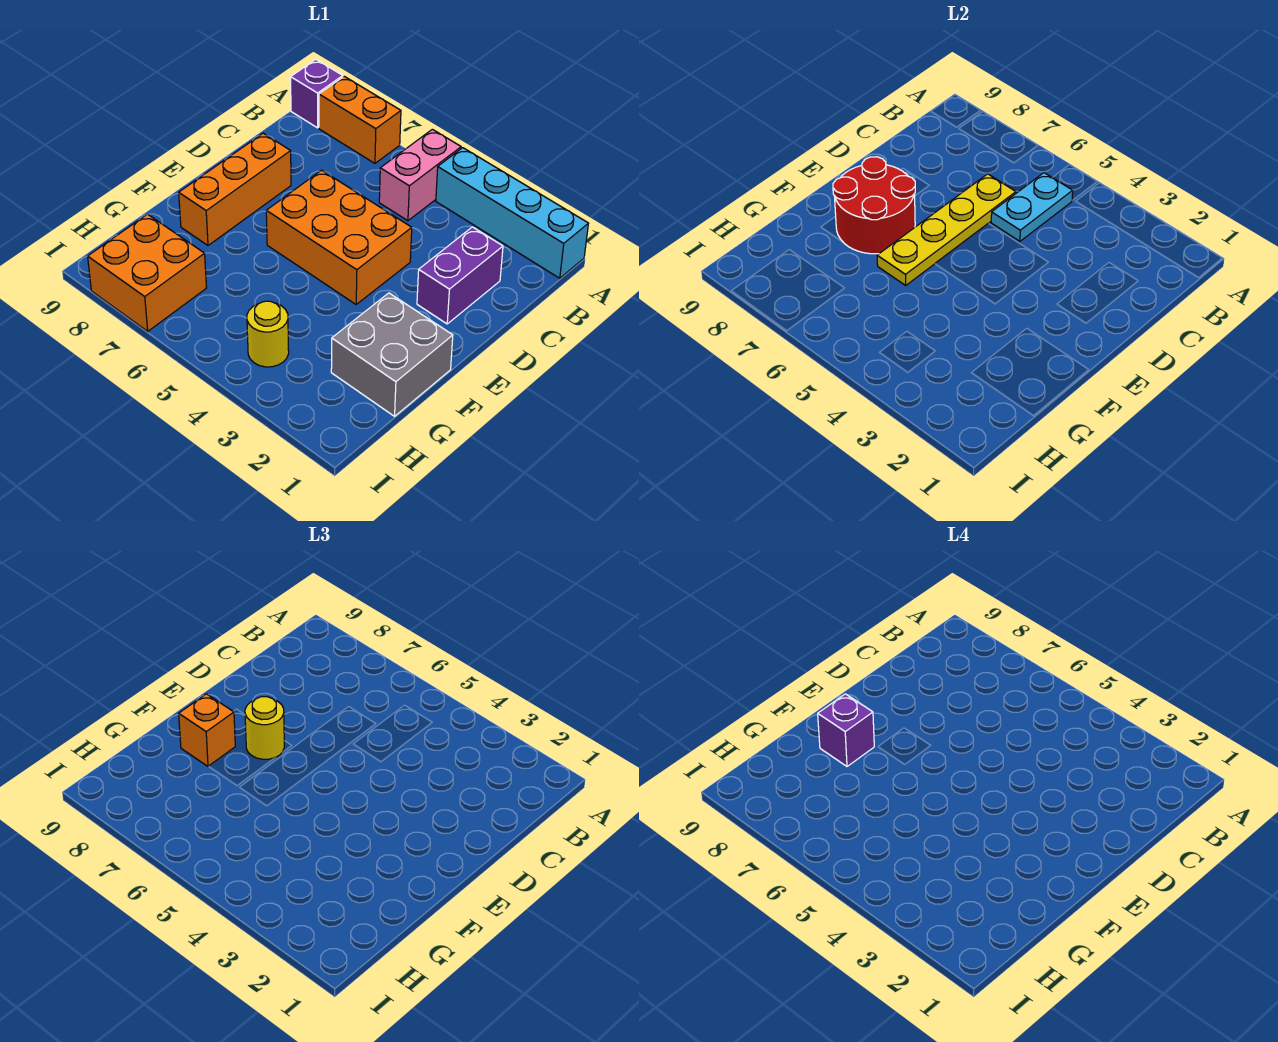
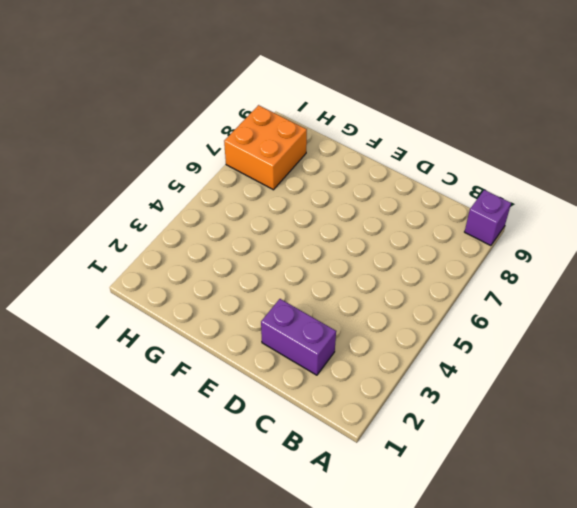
none -> cyan 1x4 brick [436,148,588,278]
none -> pink 1x2 brick [379,129,461,221]
none -> orange 1x2 brick [319,76,401,163]

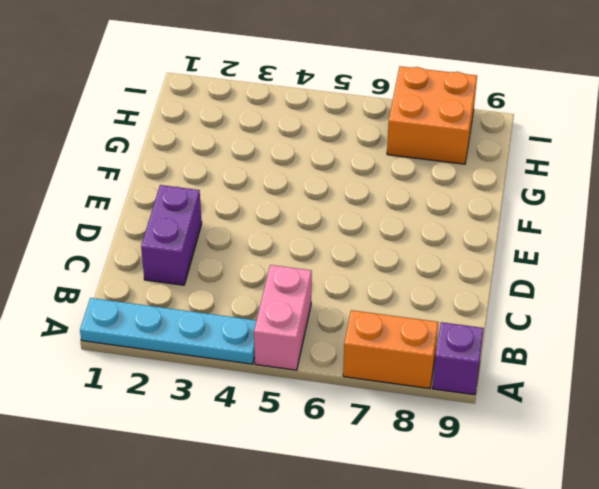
cyan 1x4 plate [80,298,257,364] -> cyan 1x4 brick [436,148,588,278]
none -> orange 2x3 brick [266,170,412,304]
none -> orange 1x3 brick [179,133,291,245]
none -> grey 2x2 brick [331,293,453,416]

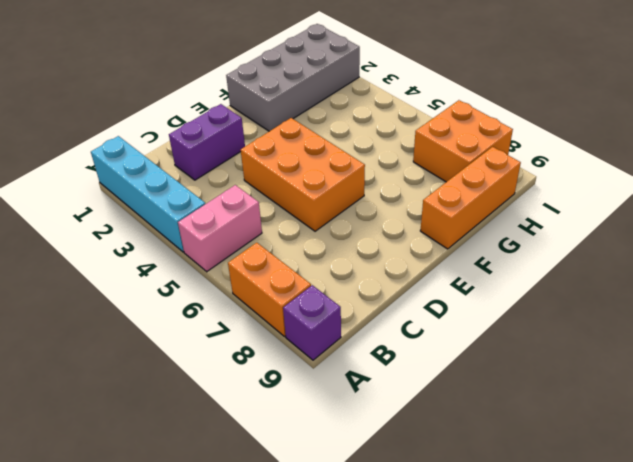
grey 2x4 brick [226,24,360,131] -> grey 2x2 brick [331,293,453,416]
orange 1x3 brick [420,147,521,249] -> orange 1x3 brick moved to [179,133,291,245]
none -> yellow 1x1 round brick [247,301,289,367]
none -> cyan 1x2 plate [991,173,1073,241]
none -> yellow 1x4 plate [877,174,1016,285]

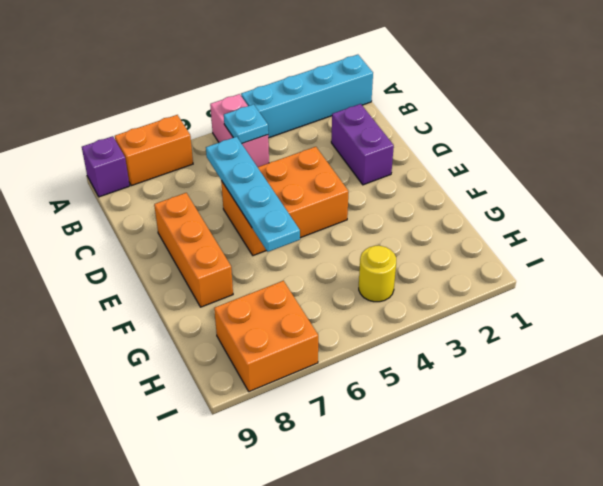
cyan 1x1 plate [224,104,268,144] -> cyan 1x2 plate [991,173,1073,241]
cyan 1x4 plate [206,137,300,252] -> yellow 1x4 plate [877,174,1016,285]
none -> grey 2x2 brick [331,293,453,416]
none -> red 2x2 round brick [833,157,915,254]
none -> yellow 1x1 round brick [245,697,284,759]

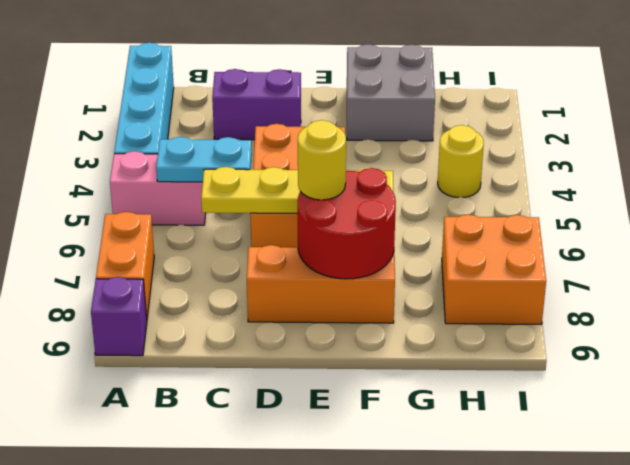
none -> orange 1x1 brick [179,694,235,766]
none -> purple 1x1 brick [818,694,874,766]

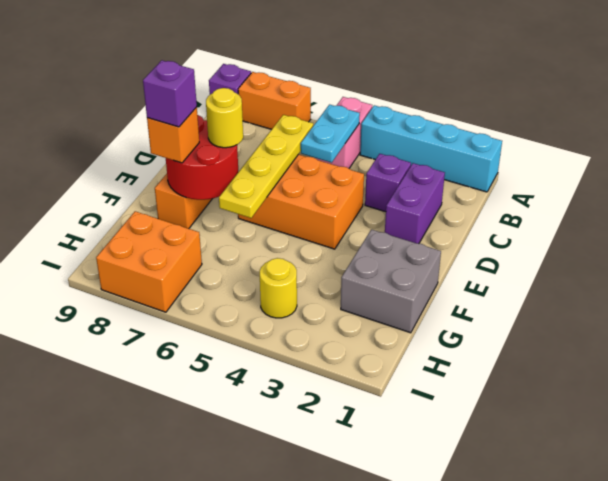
purple 1x1 brick [365,154,411,212] -> none

